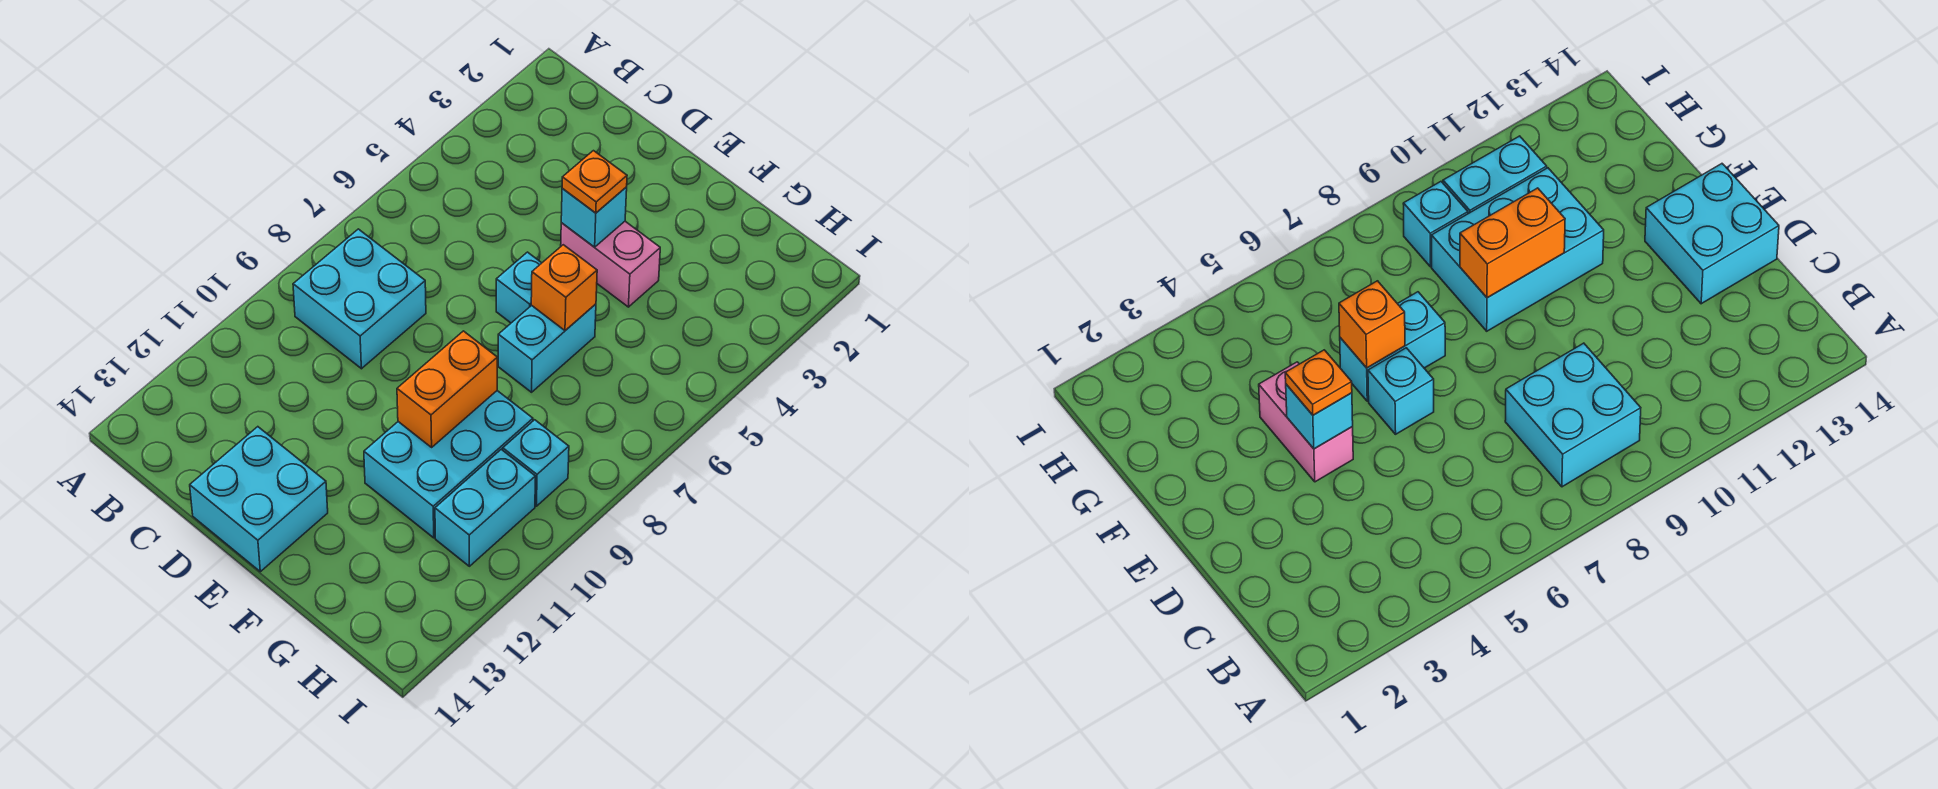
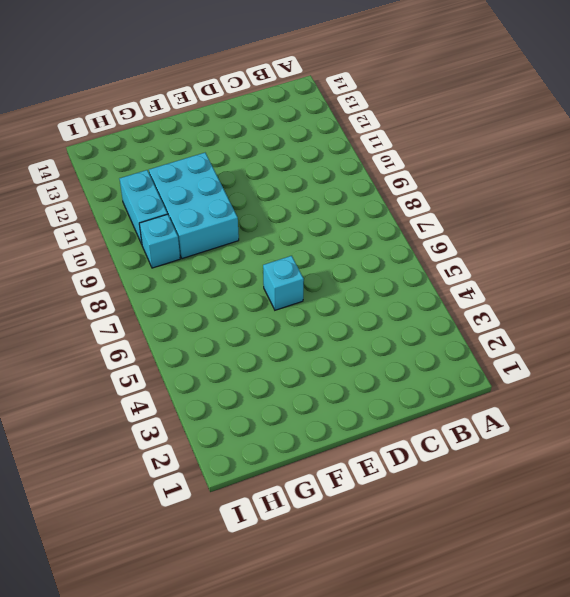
none -> cyan 2x2 brick [293,229,426,369]
none -> cyan 2x2 brick [190,427,328,572]
none -> pink 1x2 brick [561,221,660,307]

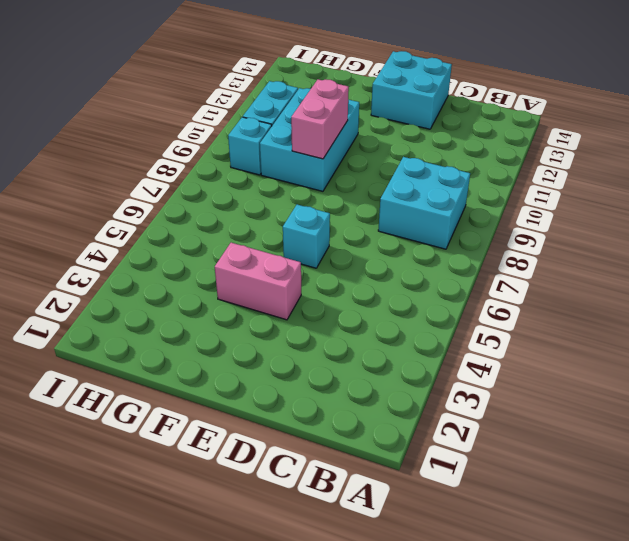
pink 1x2 brick [291,79,349,159] -> orange 1x2 brick [397,331,497,447]
none -> cyan 1x2 brick [498,304,596,392]
none -> cyan 1x1 brick [561,187,627,247]
none -> orange 1x1 brick [531,245,597,330]

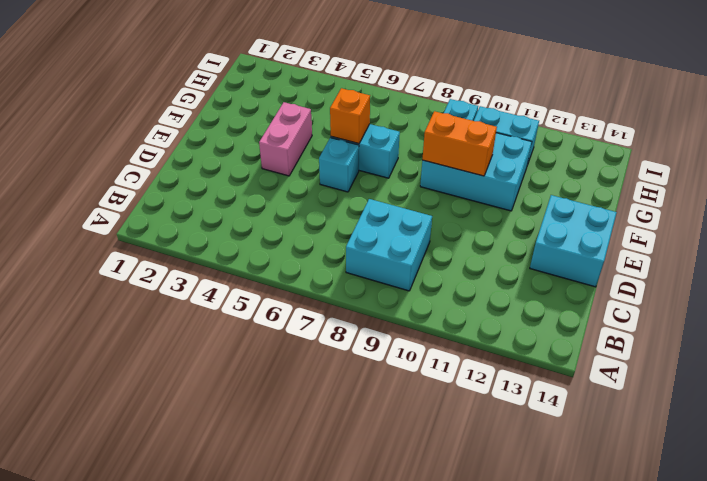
none -> cyan 1x1 brick [561,187,627,247]
none -> orange 1x1 plate [562,151,627,213]

